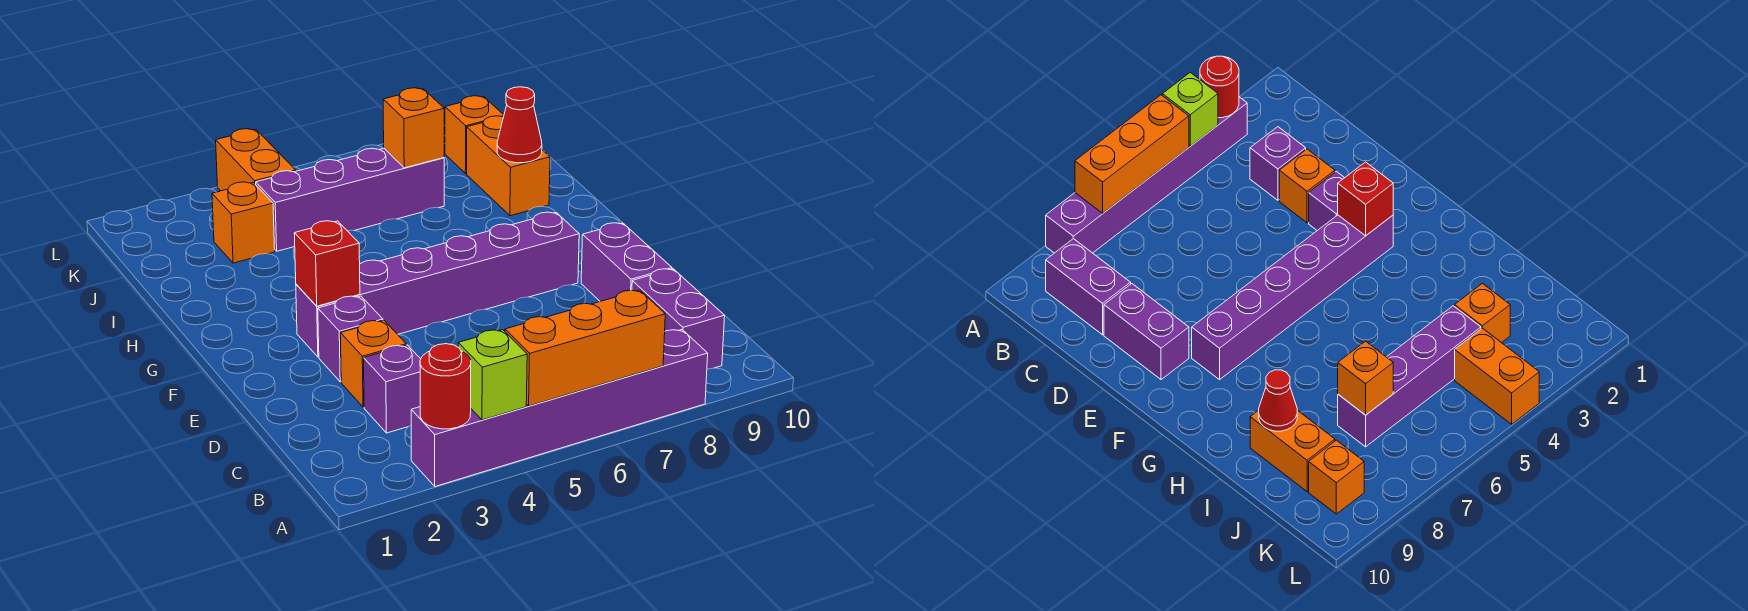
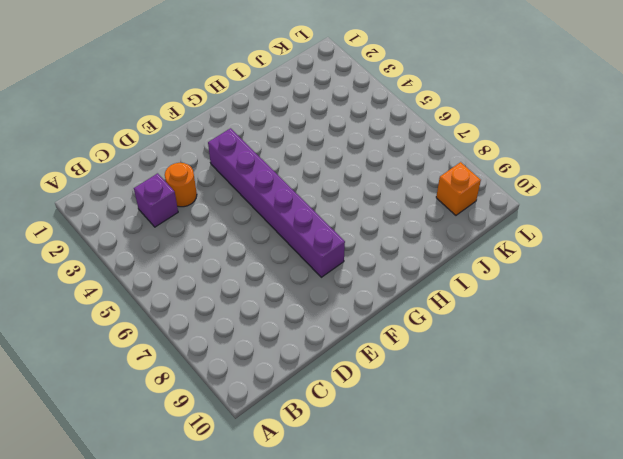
orange 1x1 round brick [165,163,197,207] -> orange 1x1 brick [340,320,406,407]
none -> purple 1x6 brick [411,330,708,487]
none -> purple 1x2 brick [632,269,725,369]
none -> purple 1x2 brick [581,223,672,301]

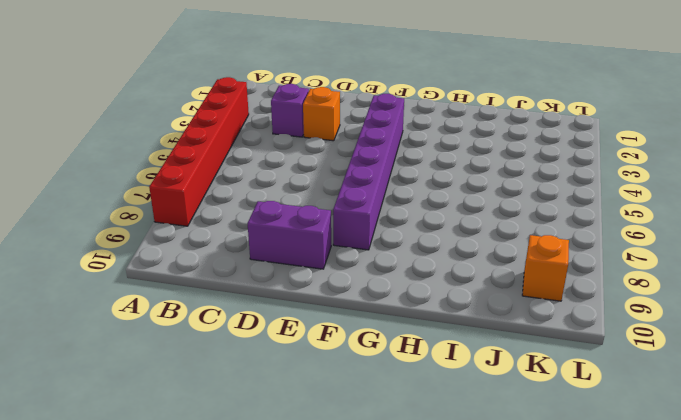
red 1x6 brick [149,77,249,226] -> purple 1x6 brick [411,330,708,487]
none -> purple 1x2 brick [632,269,725,369]
none -> purple 1x1 brick [318,296,383,382]
none -> orange 1x2 brick [467,116,550,216]

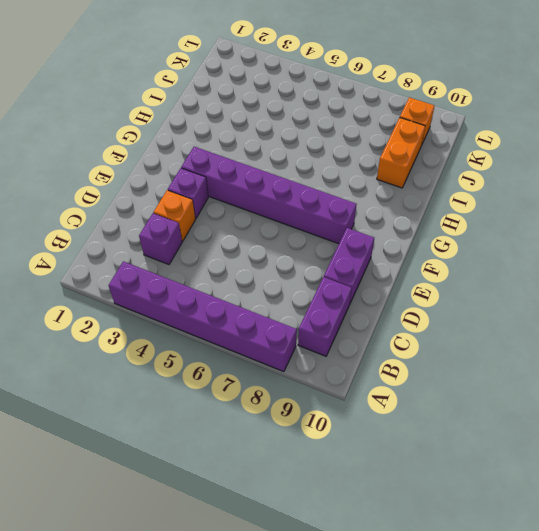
none -> orange 1x1 brick [212,182,275,263]
none -> purple 1x4 brick [256,148,444,251]
none -> orange 1x2 brick [216,129,296,191]

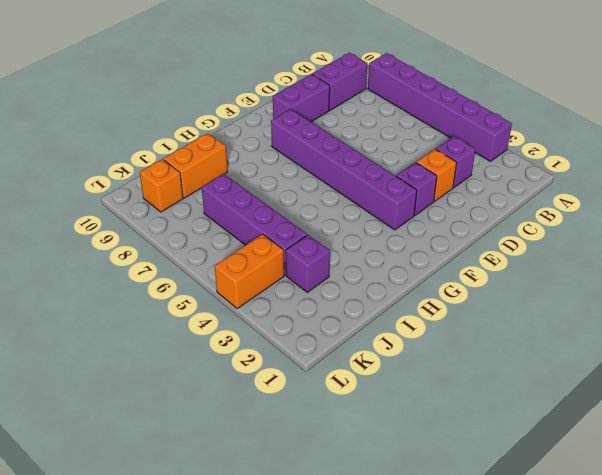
purple 1x1 brick [286,235,330,292] -> orange 1x1 brick [212,182,275,263]
none -> red 1x1 round brick [420,344,471,429]
none -> lime 1x1 brick [458,330,527,420]
none -> orange 1x3 brick [505,290,665,406]

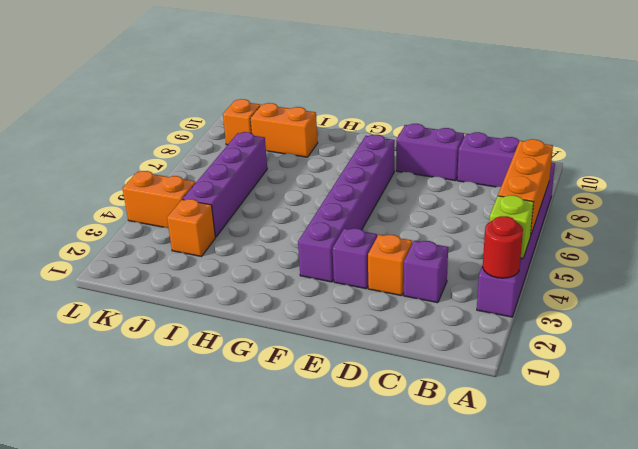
none -> red 1x1 brick [294,221,360,306]
none -> red 1x1 cone [497,87,542,163]
none -> orange 1x1 brick [383,88,444,168]

